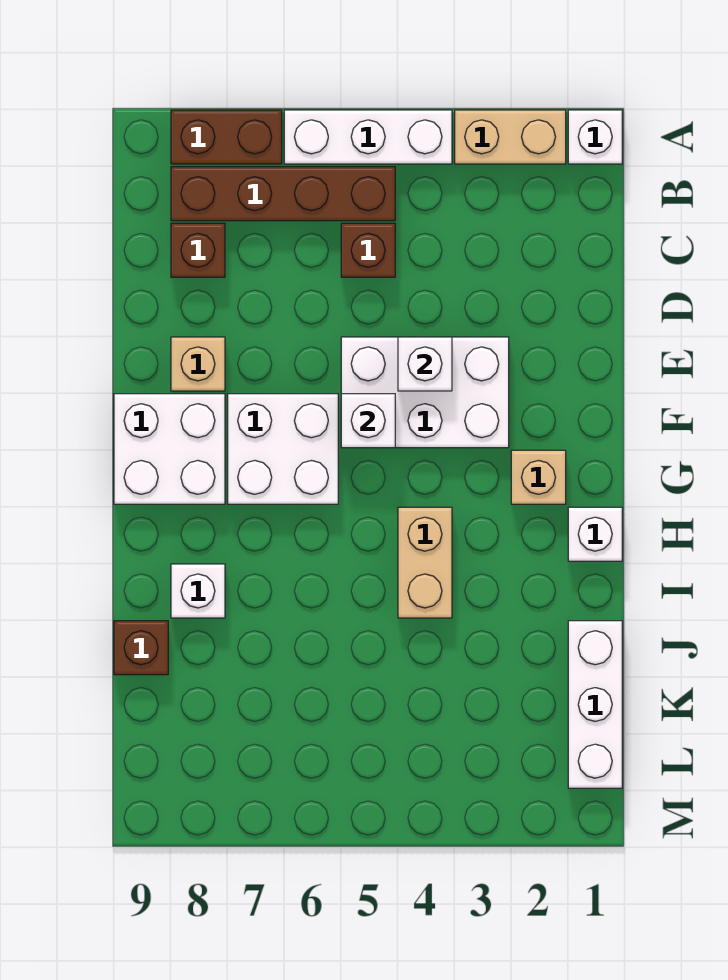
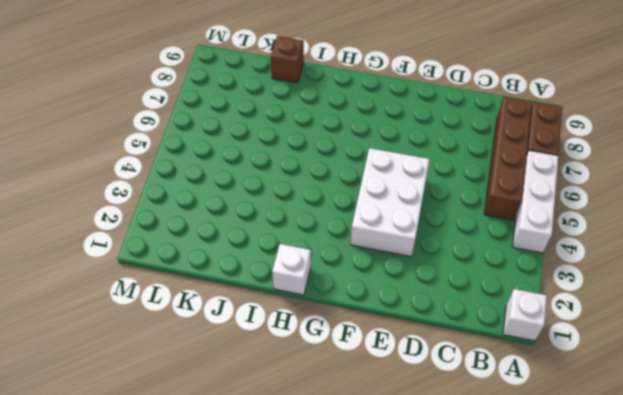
none -> tan 1x2 brick [455,110,566,164]
none -> brown 1x1 brick [341,223,395,277]
none -> brown 1x1 brick [171,223,225,277]

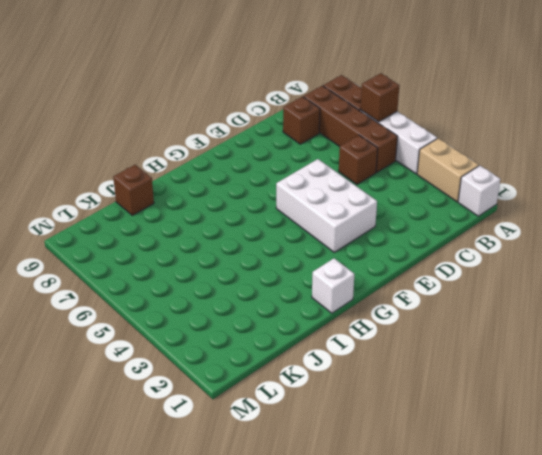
brown 1x1 brick [361,73,399,122] -> none
none -> tan 1x1 brick [171,337,225,391]
none -> white 2x2 brick [228,394,338,504]
none -> white 2x2 brick [114,394,225,504]

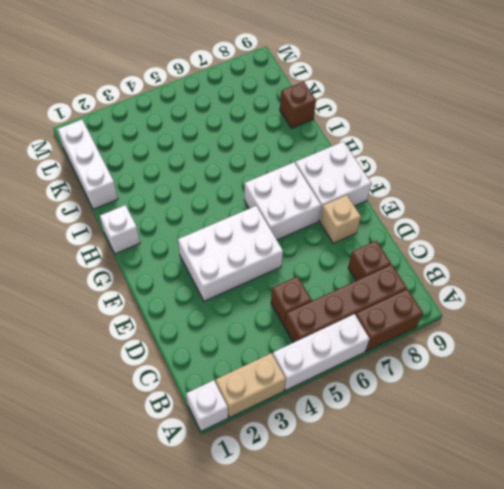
none -> tan 1x1 brick [511,450,566,504]
none -> tan 1x2 brick [398,507,452,618]
none -> white 1x1 brick [171,564,225,618]

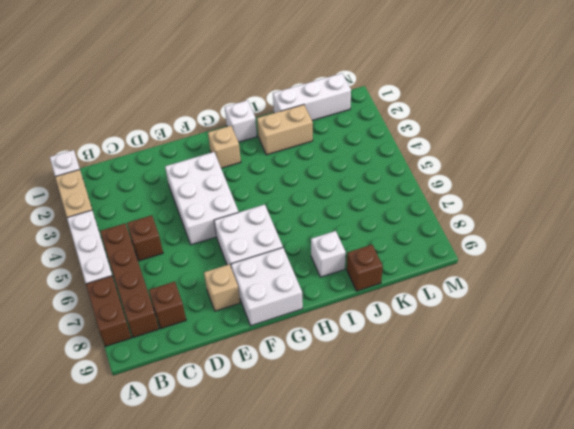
tan 1x2 brick [257,105,313,155] -> tan 1x2 brick moved to [398,507,452,618]
none -> white 1x1 brick [398,337,452,391]
none -> white 1x1 brick [341,394,395,448]

